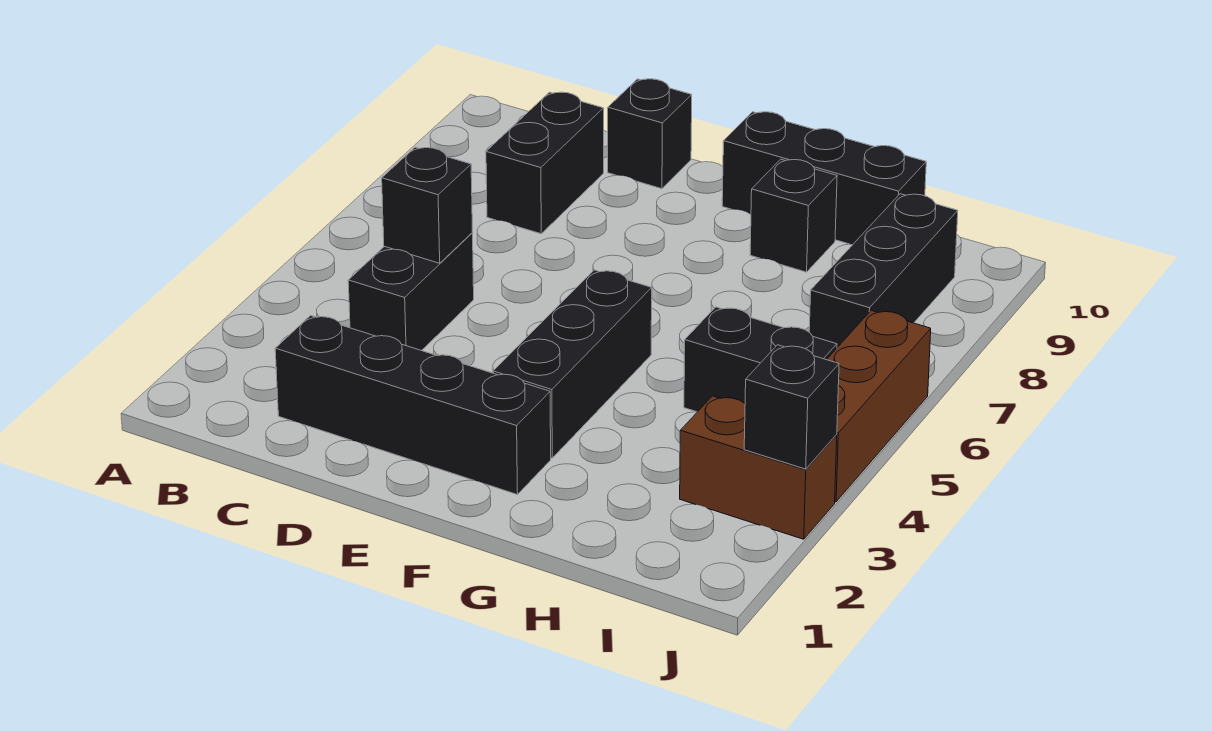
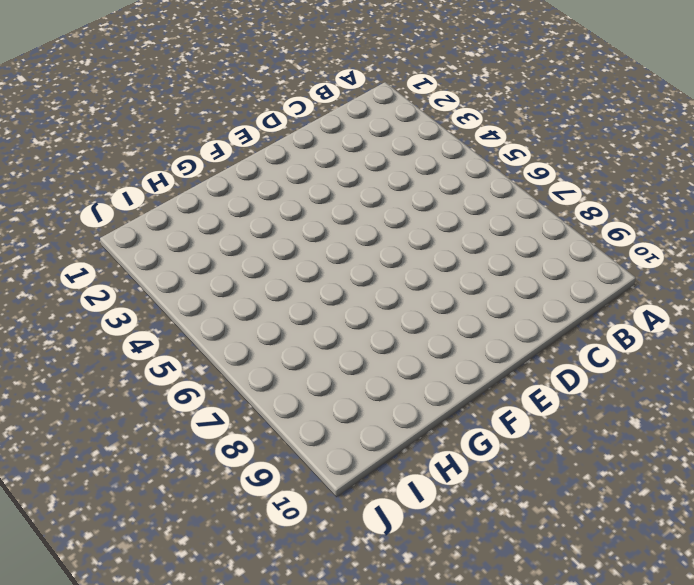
none -> black 1x4 brick [275,316,551,495]
none -> black 1x2 brick [348,233,474,351]
none -> black 1x2 brick [486,92,604,234]

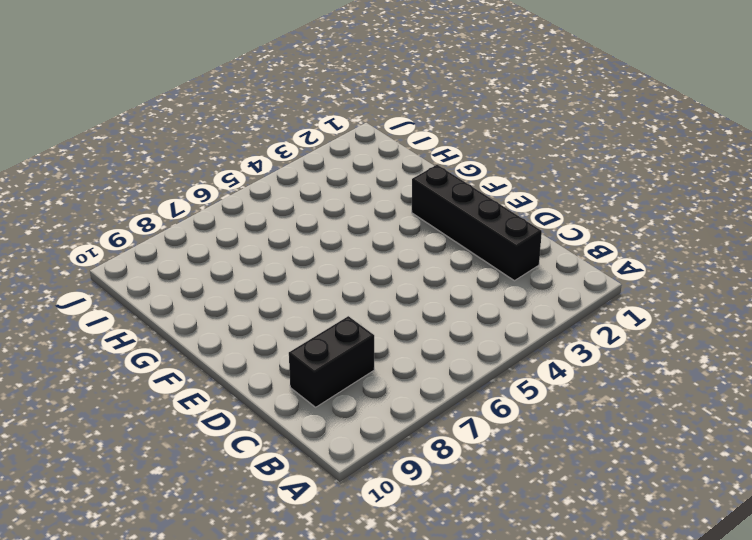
none -> black 1x2 brick [348,233,474,351]
none -> black 1x1 brick [608,79,692,189]
none -> black 1x3 brick [493,270,652,458]

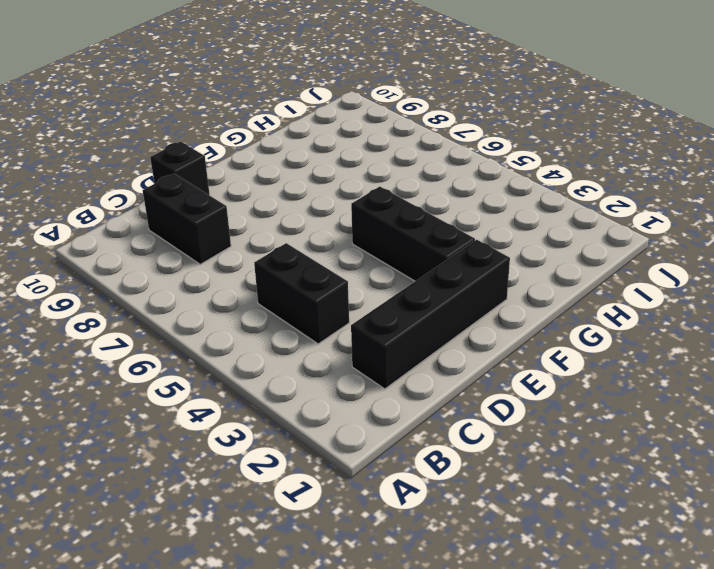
none -> black 1x3 brick [722,112,926,244]
none -> black 1x1 brick [750,159,837,272]
none -> black 1x2 brick [684,307,837,412]

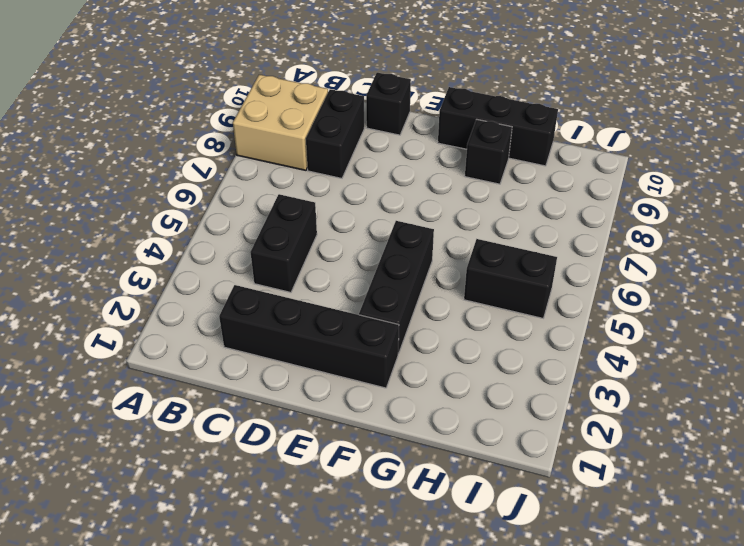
tan 2x2 brick [233,75,328,170] -> none
none -> brown 1x2 brick [680,396,837,539]
none -> black 1x3 brick [809,194,958,347]
none -> brown 1x3 brick [827,310,931,502]

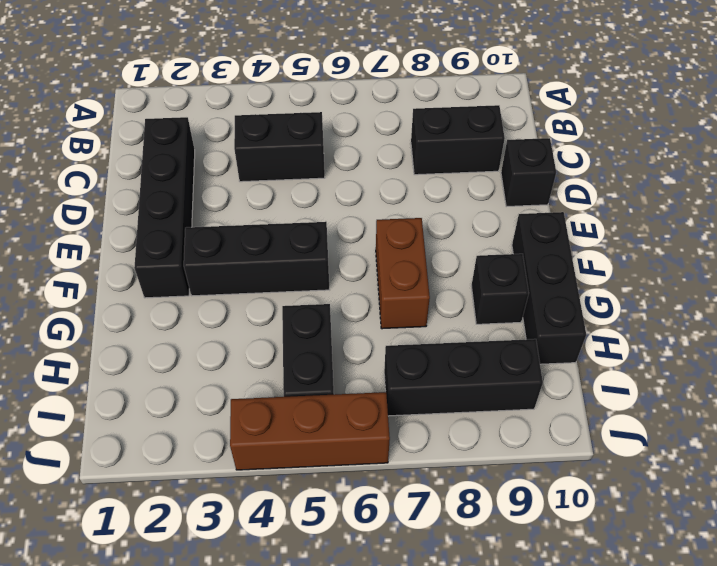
brown 1x2 brick [376,218,430,329] -> brown 1x2 brick moved to [680,396,837,539]
none -> black 1x1 brick [382,147,472,263]
none -> black 1x1 brick [744,345,839,469]

